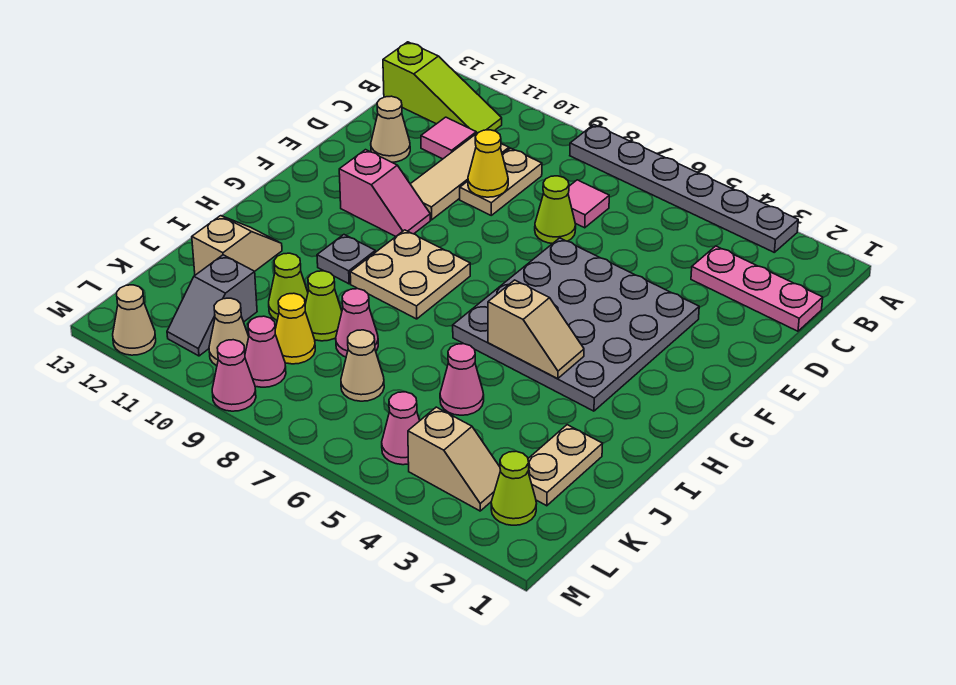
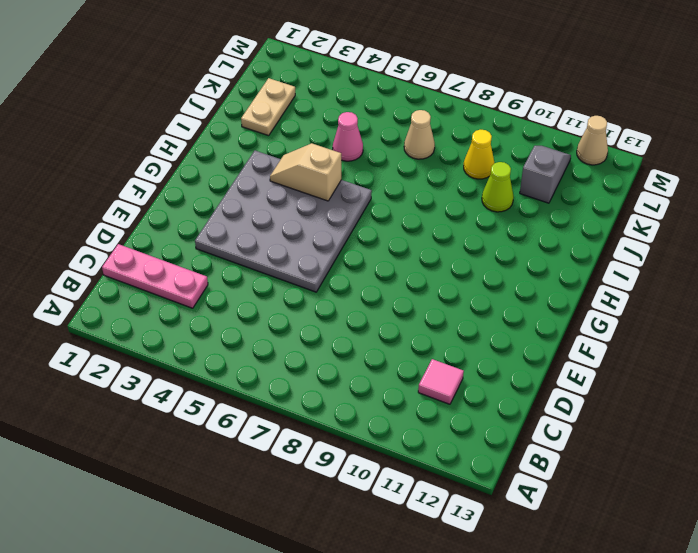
none -> grey 1x6 plate [570,125,798,252]
none -> lime 1x3 slope [383,42,502,133]
none -> pink 1x1 tile [568,180,609,228]
none -> tan 1x2 plate [460,148,542,215]

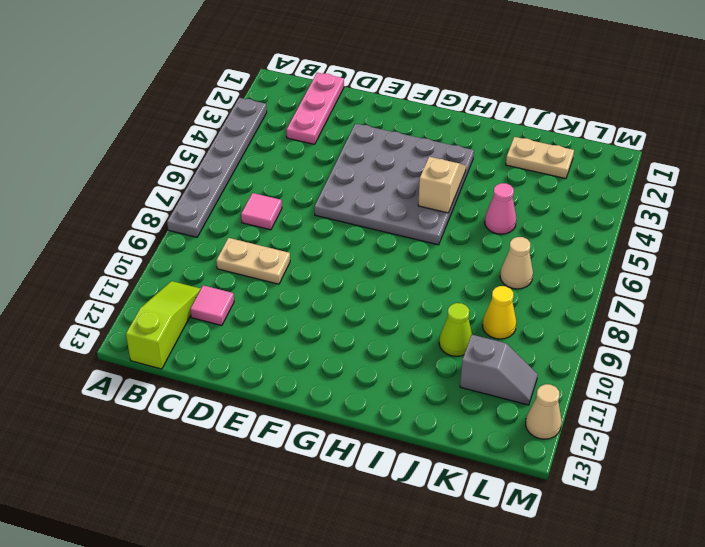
none -> tan 1x3 tile [411,133,509,220]
none -> lime 1x1 cone [535,176,576,244]
none -> tan 1x1 cone [371,96,410,162]
none -> pink 1x2 slope [339,150,430,236]

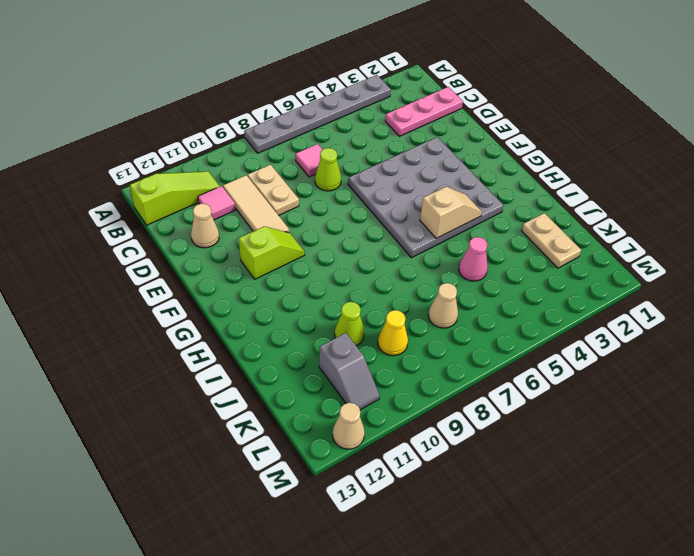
lime 1x2 slope [239,226,305,279] -> pink 1x2 slope [339,150,430,236]
none -> tan 2x2 plate [350,230,470,319]
none -> grey 1x1 plate [317,235,375,284]
none -> tan 1x2 slope [192,216,282,275]
none -> pink 1x1 cone [336,289,378,357]

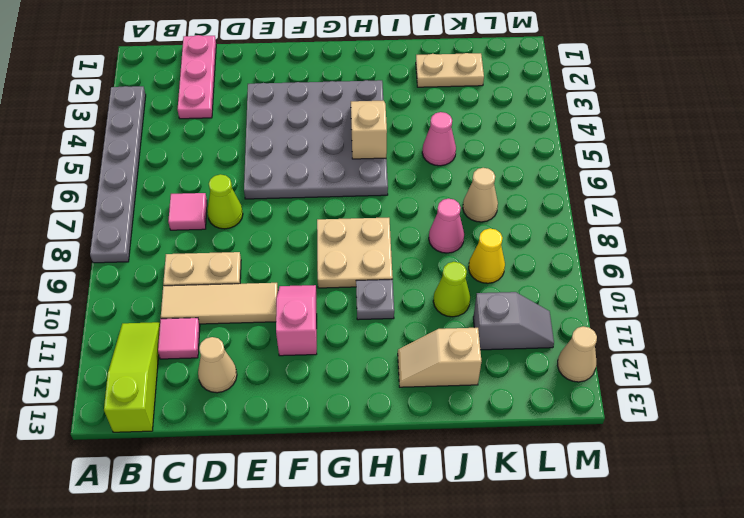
none -> lime 1x1 cone [305,271,342,341]
none -> lime 1x1 cone [491,451,537,525]
none -> tan 1x2 slope [408,407,501,511]
none -> pink 1x1 cone [382,392,420,465]

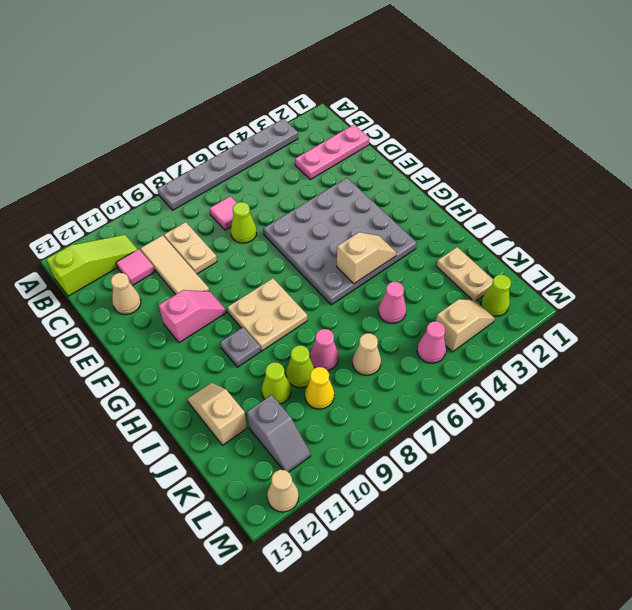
none -> pink 1x1 cone [245,316,286,387]
none -> tan 1x1 cone [209,298,249,366]
none -> pink 1x1 cone [212,340,256,411]
none -> yellow 1x1 cone [468,130,508,197]

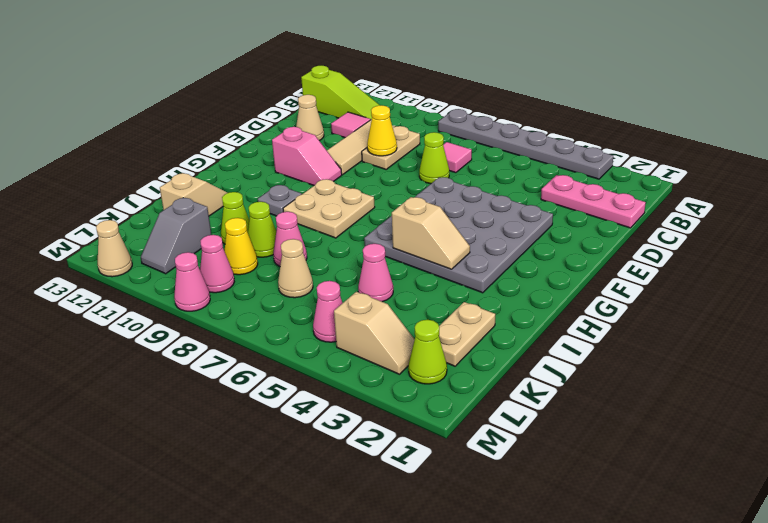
none -> tan 1x1 cone [209,298,249,366]

